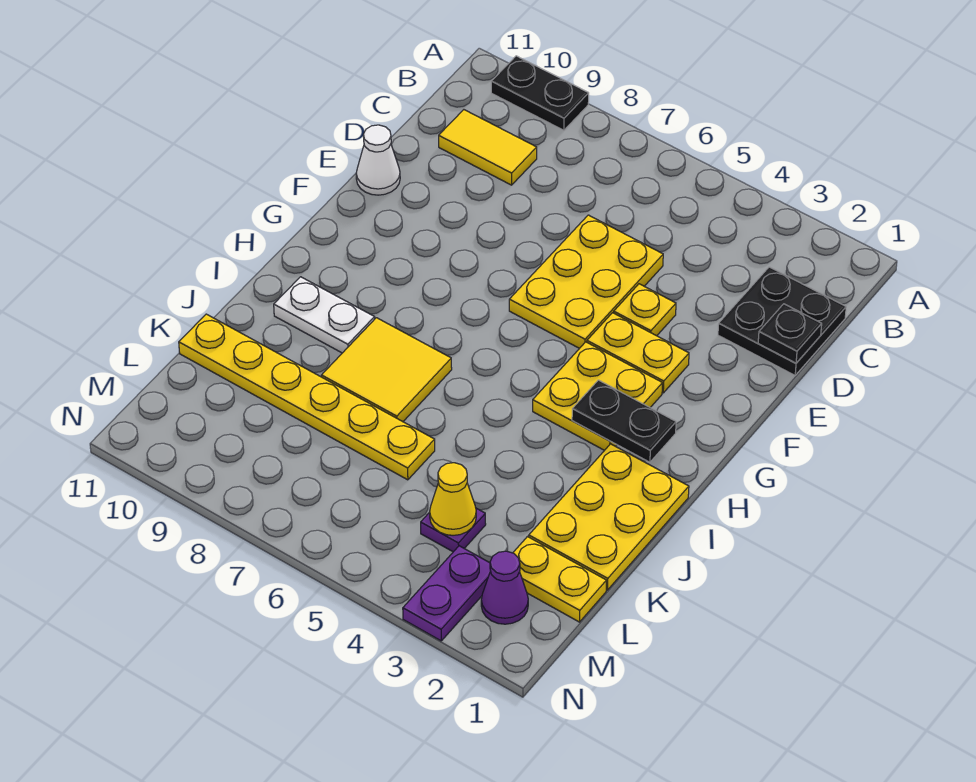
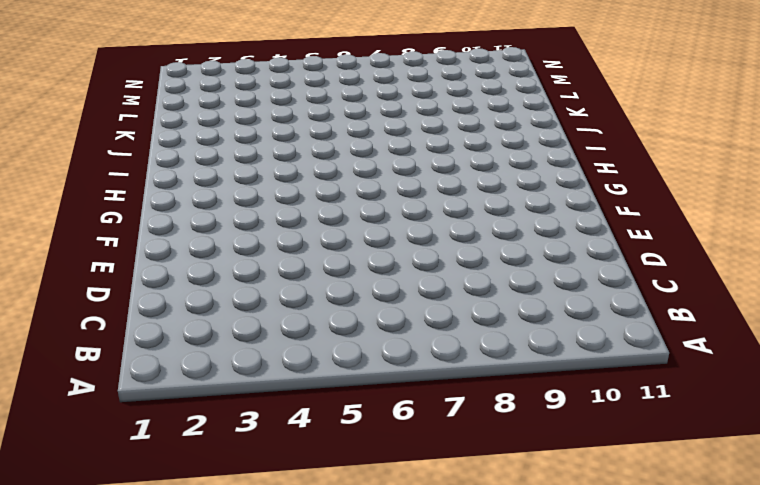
none -> black 1x2 plate [491,56,589,130]
none -> black 2x2 plate [718,267,846,375]
none -> yellow 1x2 tile [439,110,537,185]

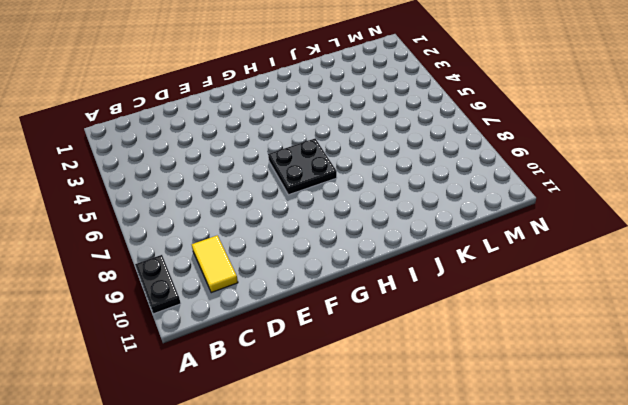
black 2x2 plate [268,139,337,195] -> black 2x2 plate moved to [718,267,846,375]
none -> yellow 2x3 plate [509,215,663,348]
none -> yellow 1x1 plate [614,284,676,336]
none -> white 1x1 cone [356,125,400,195]

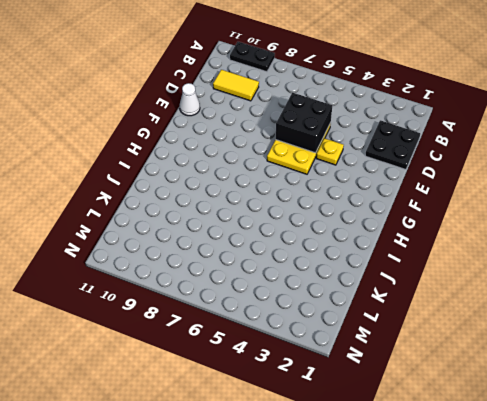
black 2x2 brick [276,93,332,153] -> none
none -> yellow 1x2 plate [587,313,689,393]
none -> yellow 2x2 plate [533,342,663,450]
none -> yellow 2x3 plate [529,444,689,590]

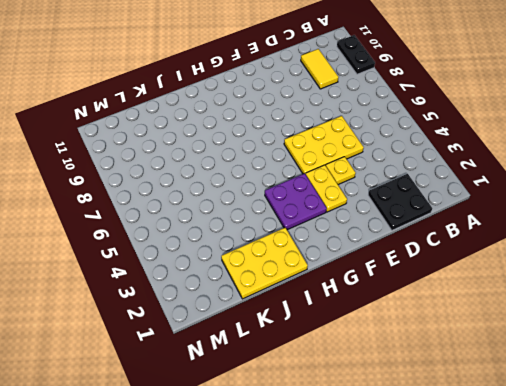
purple 2x2 plate [265,174,327,230] -> yellow 2x2 plate [533,342,663,450]
none -> white 1x1 cone [356,125,400,195]
none -> yellow 2x2 tile [321,318,452,422]
none -> white 1x2 plate [274,277,375,353]

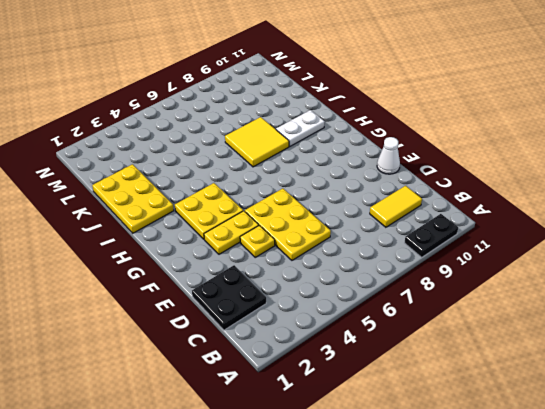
none -> yellow 1x6 plate [179,314,435,480]
none -> yellow 1x2 plate [513,537,606,622]
none -> purple 1x1 plate [421,508,486,552]

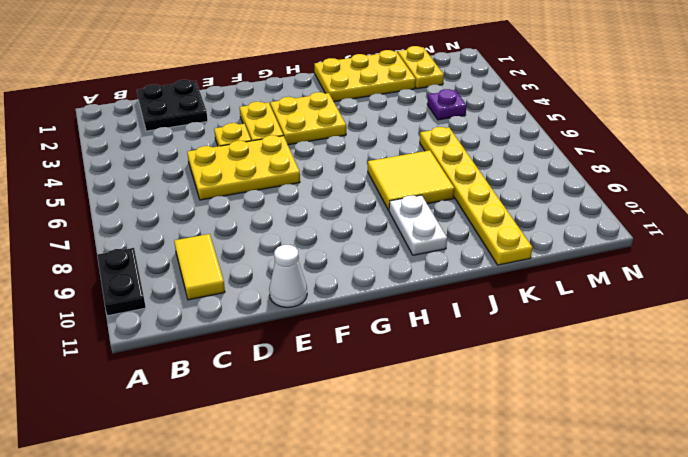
none -> purple 1x1 cone [481,551,528,624]
none -> purple 1x2 plate [403,546,491,641]
none -> black 1x1 plate [758,304,822,363]

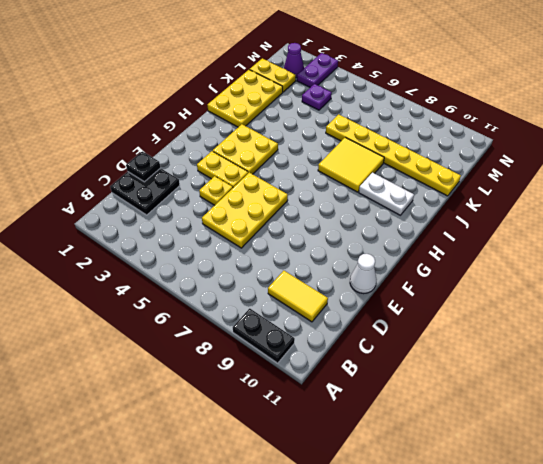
none -> black 1x2 plate [572,380,676,462]
none -> yellow 1x1 cone [430,463,476,535]

